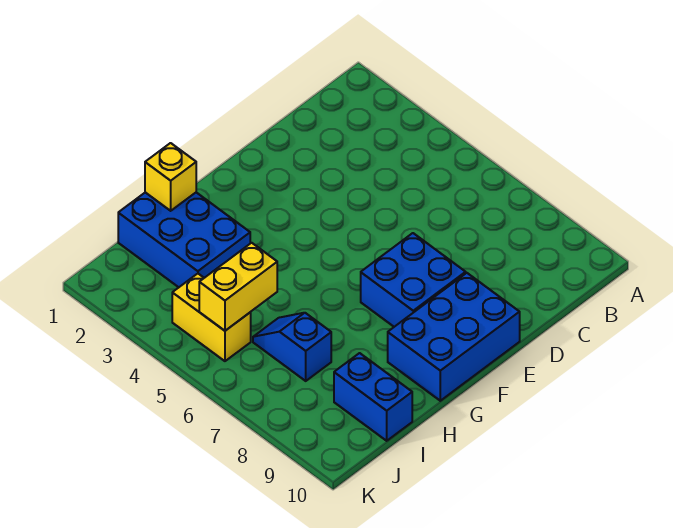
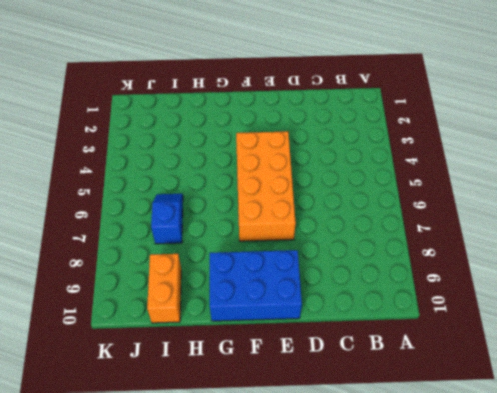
orange 2x4 brick [236,131,296,241] -> blue 2x2 brick [361,233,466,327]
orange 1x2 brick [147,254,181,323] -> blue 1x2 brick [334,353,412,441]
none -> blue 2x3 brick [118,192,250,287]
none -> yellow 1x2 brick [172,274,251,361]

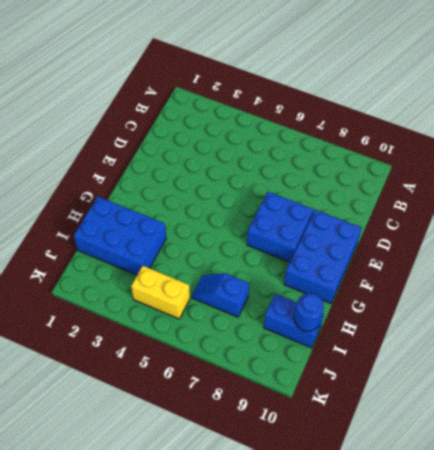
blue 1x1 round brick [294,293,324,331] -> none
none -> yellow 1x1 brick [145,143,196,211]
none -> yellow 1x2 brick [199,243,277,331]

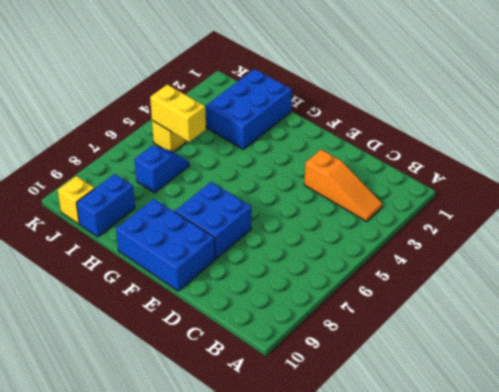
orange 1x3 slope [304,150,382,221] -> none
yellow 1x1 brick [58,176,95,224] -> yellow 1x1 brick moved to [145,143,196,211]

